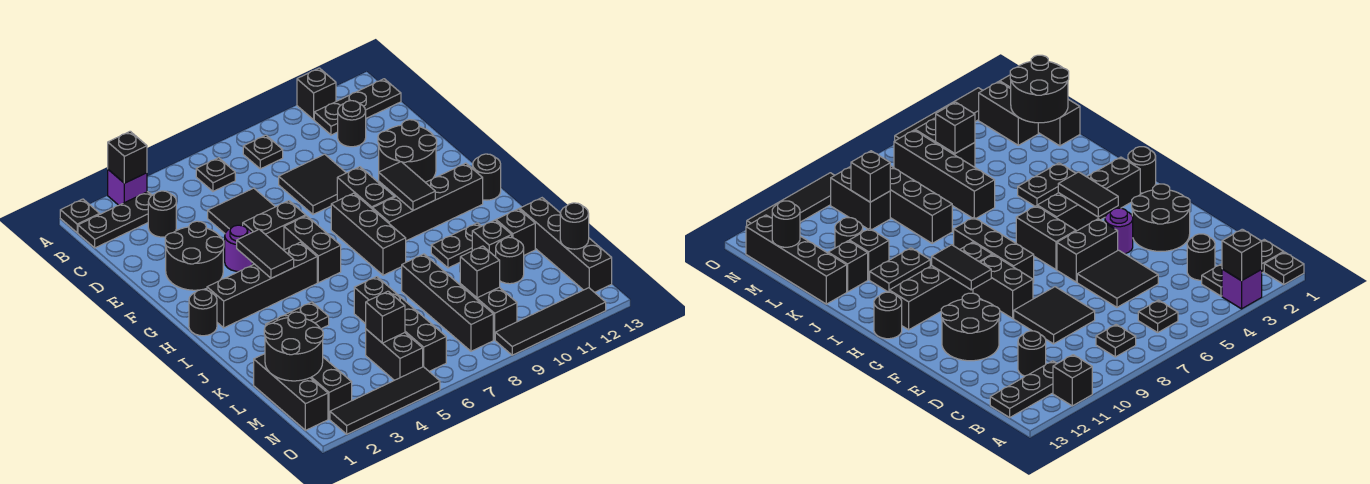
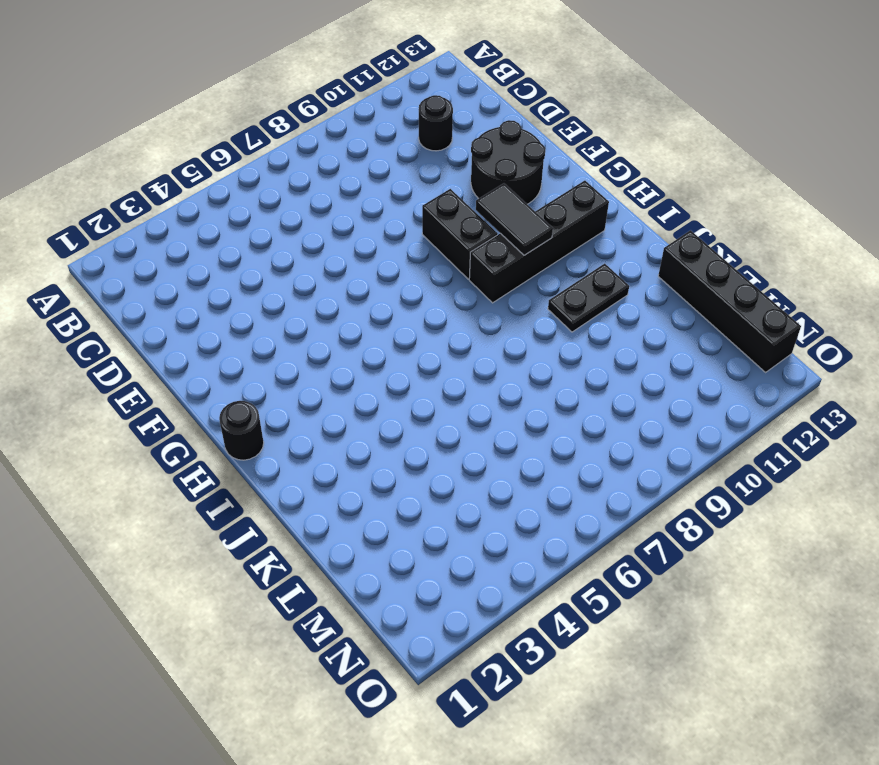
none -> black 1x1 plate [60,199,100,233]
none -> purple 1x1 brick [108,170,147,205]
none -> black 1x1 brick [297,68,336,120]
none -> black 1x3 plate [78,192,152,248]

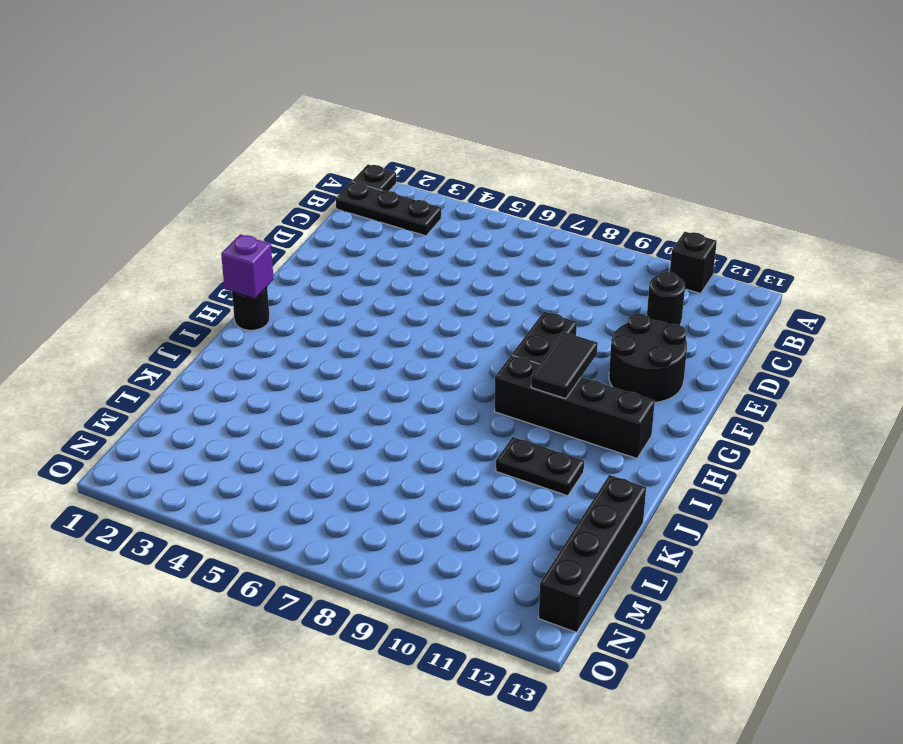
purple 1x1 brick [221,234,274,299] -> purple 1x1 brick moved to [108,170,147,205]
none -> black 1x1 plate [196,158,235,191]
none -> black 1x1 plate [243,135,283,169]
none -> black 1x3 plate [314,79,401,135]
none -> black 1x1 round brick [148,191,176,237]

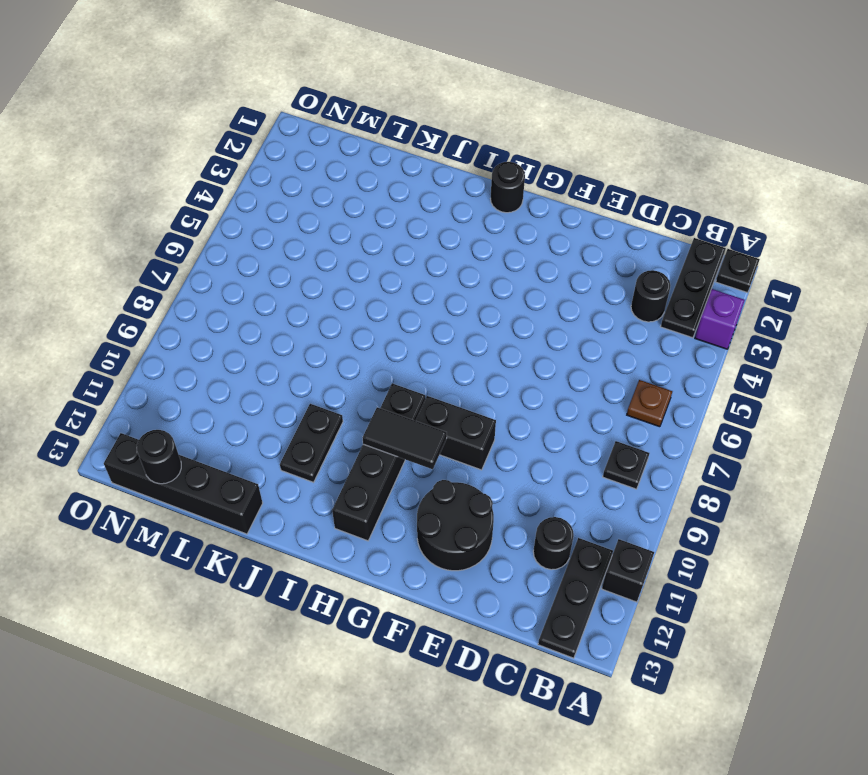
brown 1x1 plate [627,380,672,427] -> black 1x1 plate [196,158,235,191]
none -> black 2x2 tile [208,188,275,233]
none -> black 2x2 tile [279,154,346,214]
none -> black 2x2 round brick [165,221,224,290]
none -> purple 1x1 round brick [225,225,253,271]

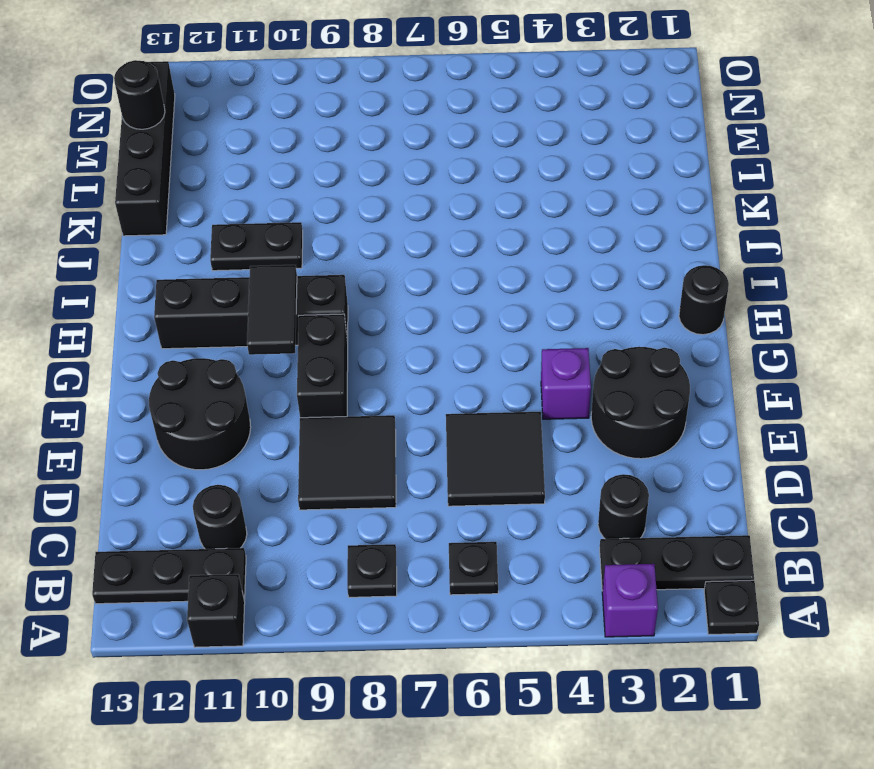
purple 1x1 brick [541,348,591,419] -> purple 1x1 round brick [225,225,253,271]
none -> black 1x2 brick [243,201,306,250]
none -> black 1x2 brick [284,216,341,283]
none -> black 1x3 brick [331,193,406,275]
none -> black 1x4 brick [207,242,317,328]

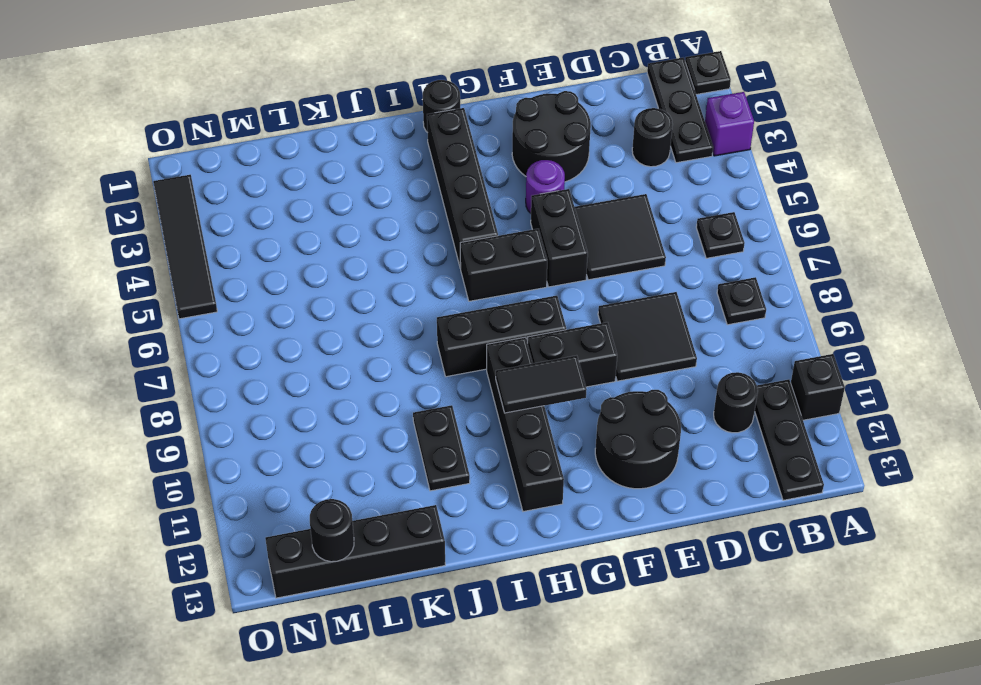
none -> black 1x1 round brick [473,154,501,200]
none -> black 1x2 plate [266,302,329,329]
none -> black 1x4 brick [354,277,446,371]
none -> black 1x4 brick [402,254,493,351]

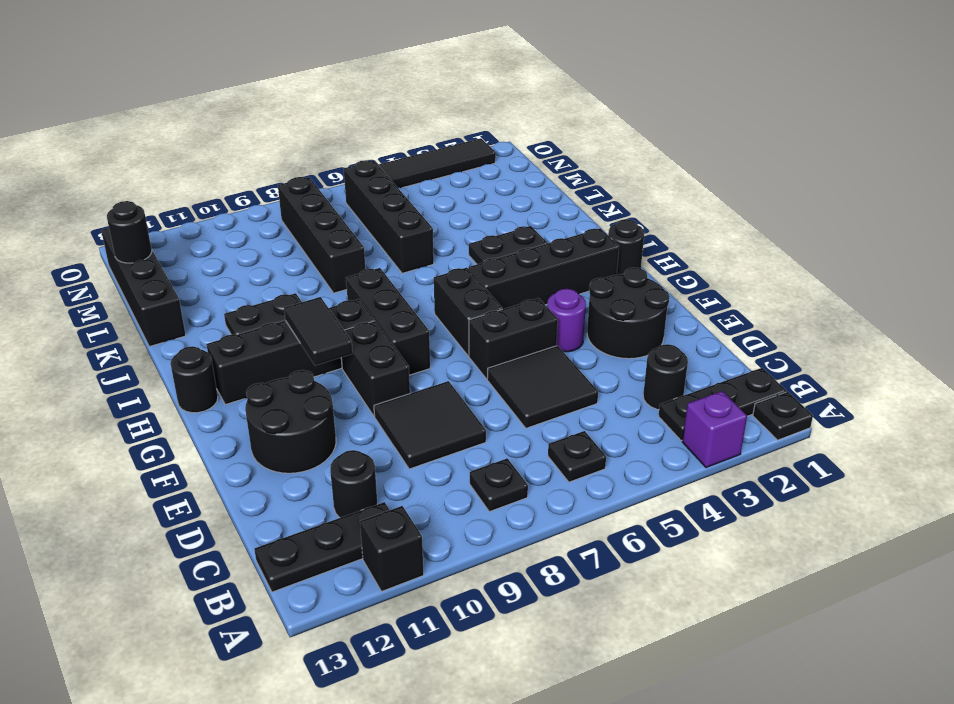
none -> black 1x1 brick [472,220,512,257]
none -> black 1x1 brick [496,209,535,255]
none -> black 1x3 brick [254,354,328,430]
none -> black 1x1 round brick [496,237,524,284]

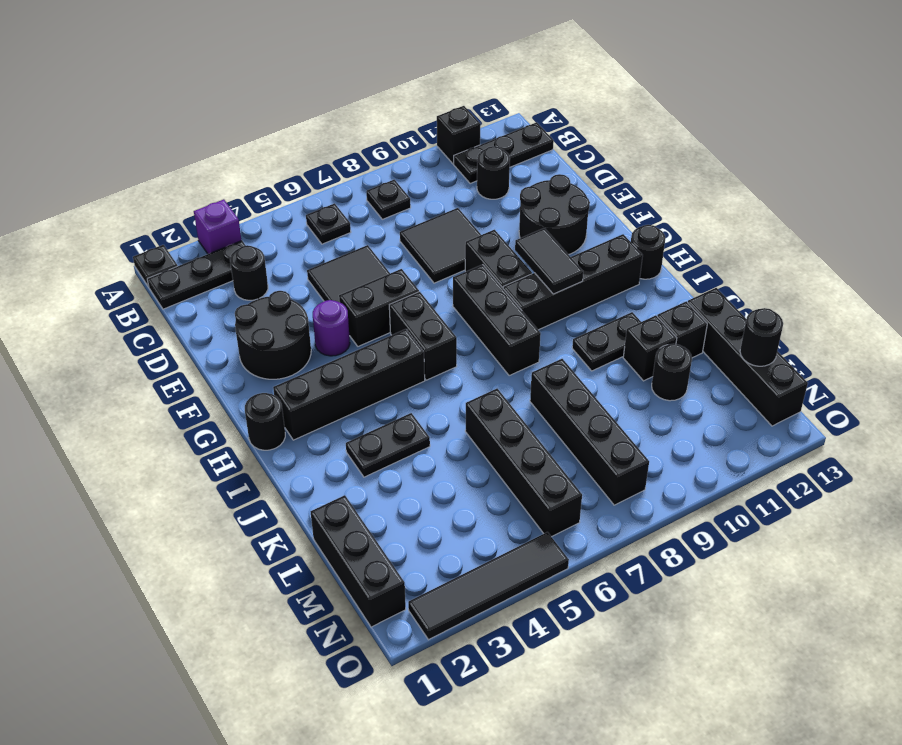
none -> black 1x2 brick [311,357,352,419]
none -> black 1x2 brick [366,329,423,380]
none -> black 1x2 brick [460,284,517,340]
none -> black 1x4 tile [495,288,606,355]

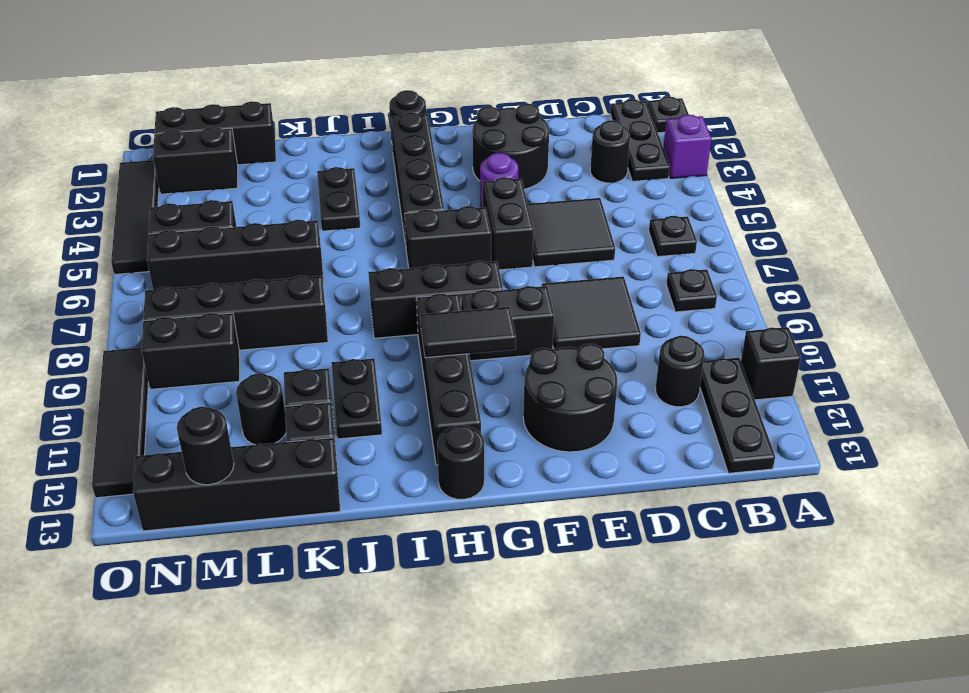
none -> black 1x1 brick [108,131,147,183]
none -> black 1x2 tile [237,229,294,278]
none -> black 2x2 round brick [264,312,323,381]
none -> black 1x1 brick [366,291,405,343]

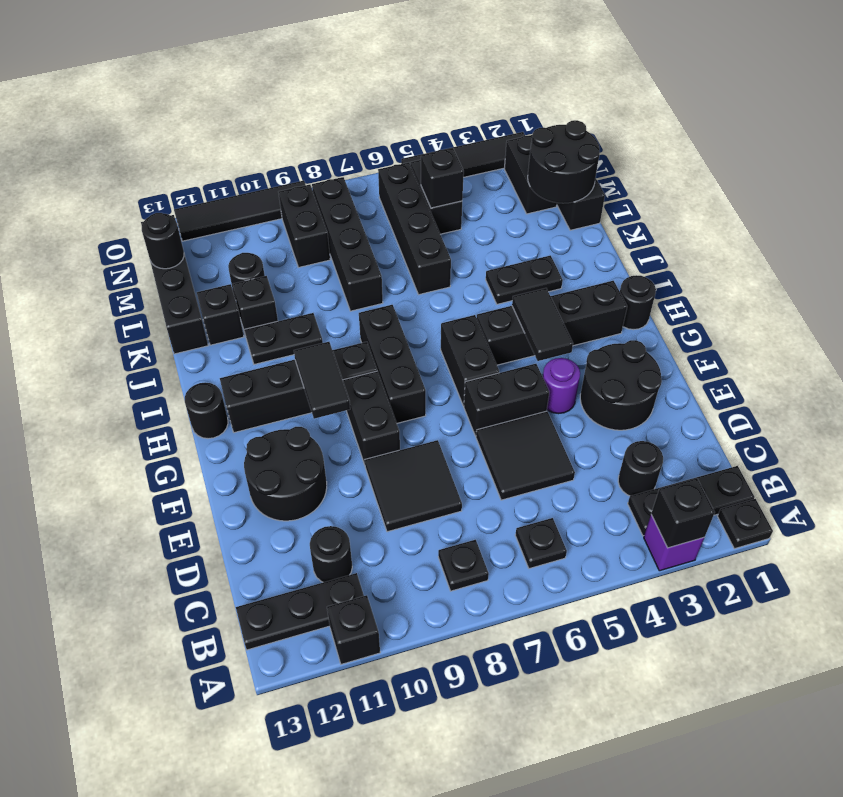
none -> black 1x1 brick [460,246,500,298]

